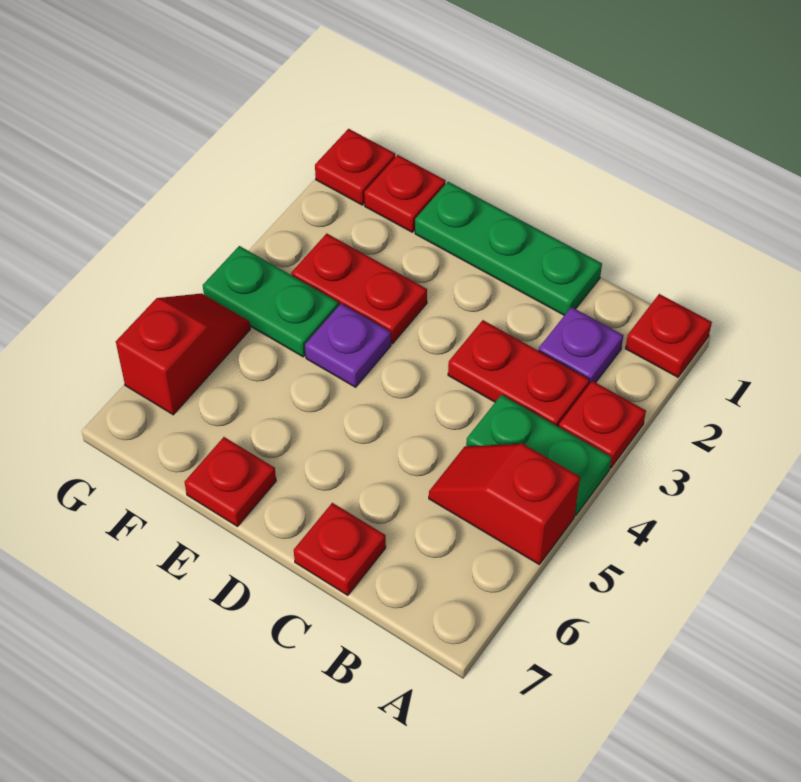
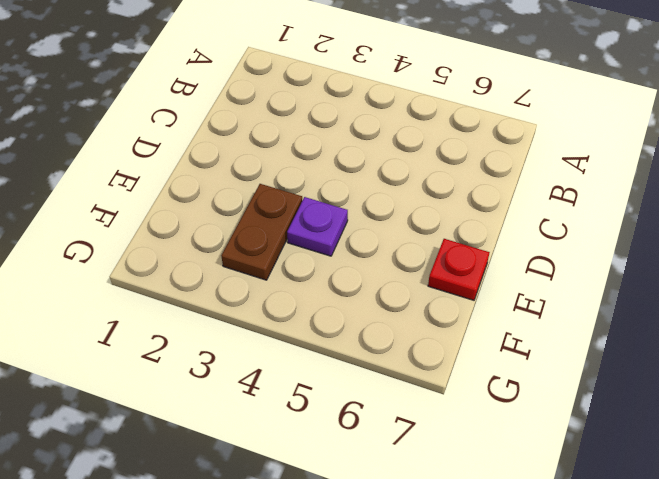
brown 1x2 plate [221,184,302,280] -> red 1x2 plate [291,234,427,344]
none -> red 1x1 plate [625,294,712,377]
none -> red 1x1 plate [559,381,646,468]
none -> green 1x2 plate [466,395,611,516]

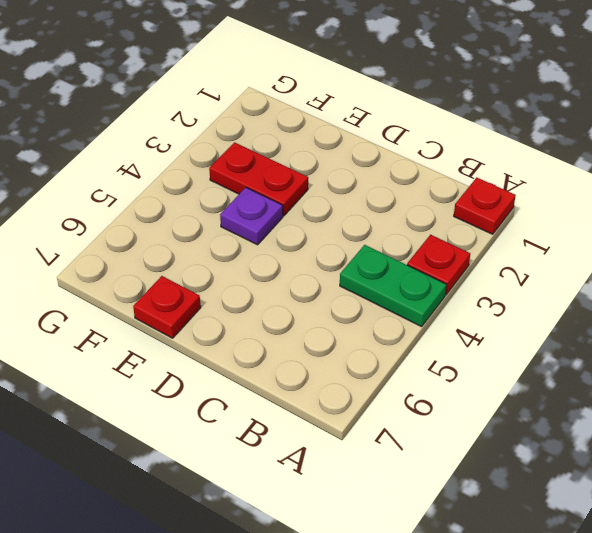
none -> red 1x2 slope [429,444,580,564]
none -> purple 1x1 plate [538,307,623,384]
none -> red 1x2 plate [448,320,589,427]

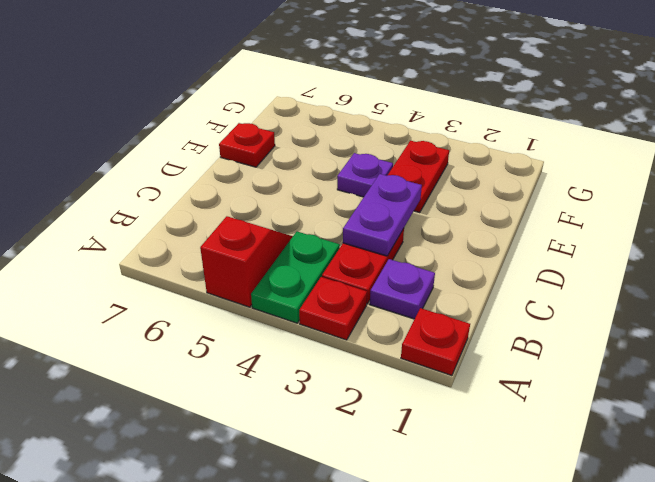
purple 1x2 plate [343,174,422,256] -> none
none -> green 1x3 plate [415,182,602,315]
none -> red 1x1 plate [294,503,386,595]
none -> red 1x1 plate [364,155,445,232]

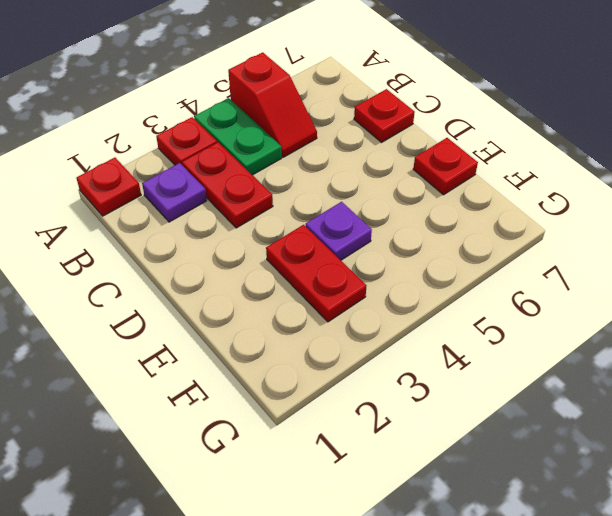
none -> green 1x3 plate [415,182,602,315]
none -> red 1x1 plate [364,155,445,232]
none -> green 1x2 plate [203,246,339,357]

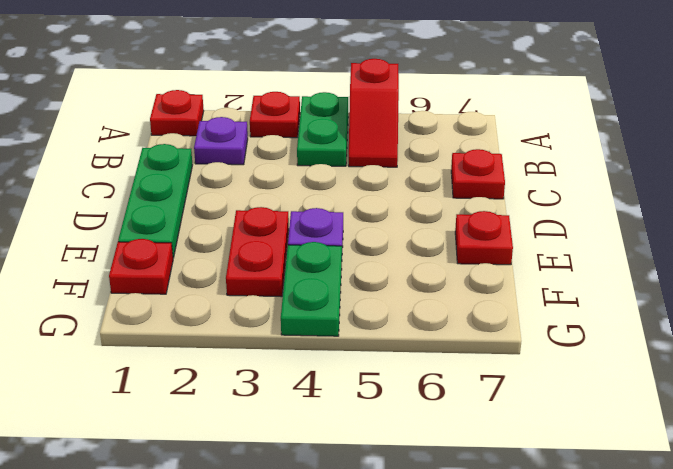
none -> red 1x2 plate [448,320,589,427]
none -> red 1x1 plate [315,129,395,205]
none -> red 1x2 slope [116,293,250,415]

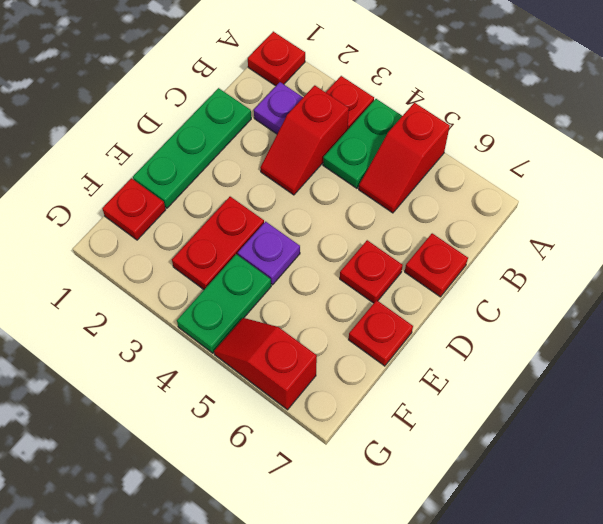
red 1x2 slope [260,85,349,195] -> red 1x2 plate [448,320,589,427]
red 1x1 plate [340,240,403,303] -> red 1x1 plate moved to [315,129,395,205]

